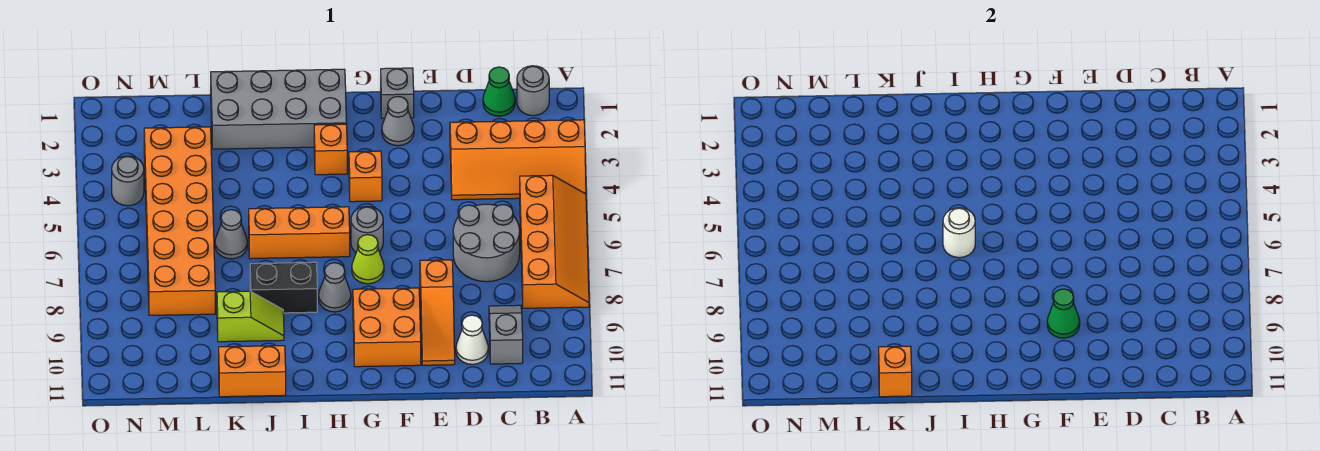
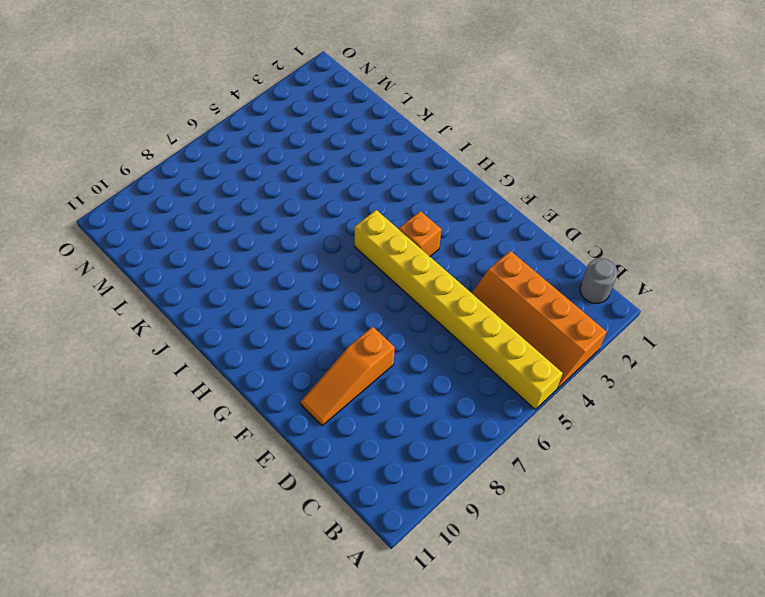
yellow 1x8 brick [354,210,563,409] -> orange 2x4 slope [520,175,589,308]
none -> green 1x1 cone [483,67,515,116]
none -> grey 2x2 round brick [453,204,520,282]
none -> grey 1x2 slope [489,305,523,364]

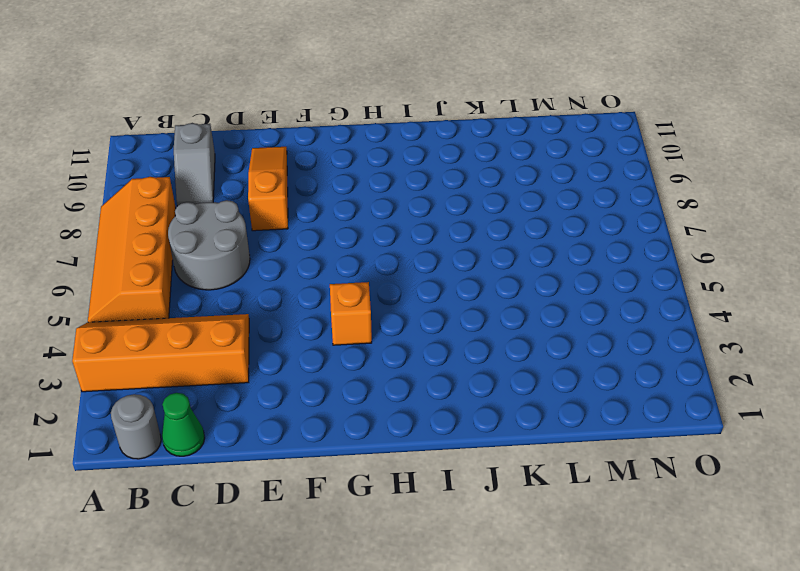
none -> white 1x1 cone [456,315,488,364]
none -> grey 1x1 brick [381,68,414,118]
none -> grey 1x1 cone [382,96,414,146]

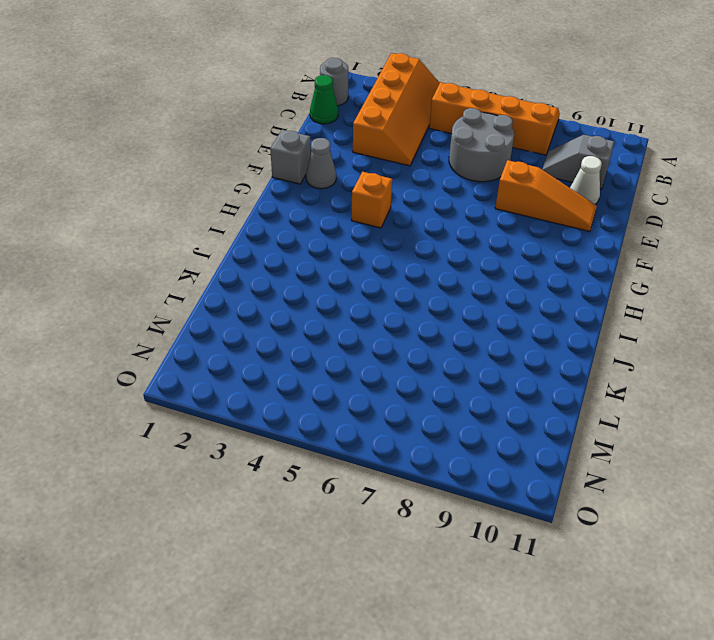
none -> orange 2x2 brick [353,288,421,367]
none -> grey 1x1 round brick [351,206,383,252]
none -> lime 1x1 cone [352,235,384,284]

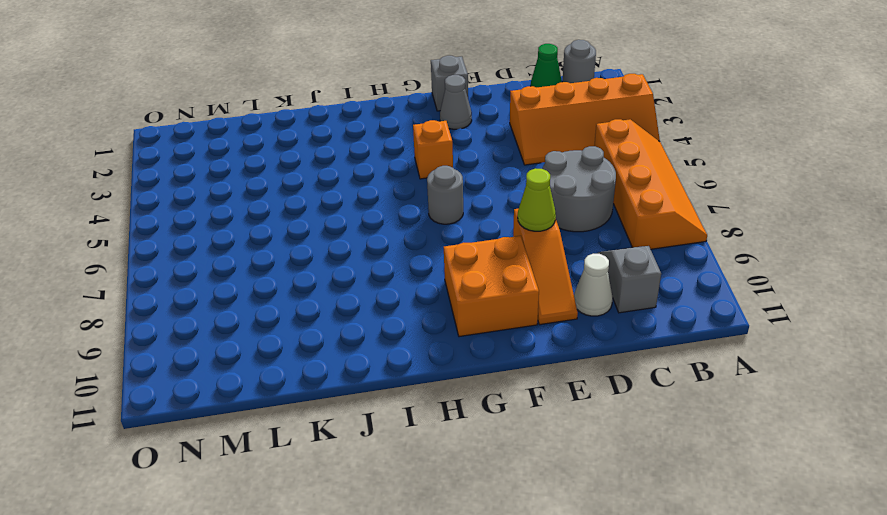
lime 1x1 cone [518,168,556,231] -> lime 1x1 cone moved to [352,235,384,284]
none -> grey 2x4 brick [211,69,347,149]
none -> orange 1x1 brick [314,124,347,175]
none -> orange 1x3 brick [249,207,350,259]

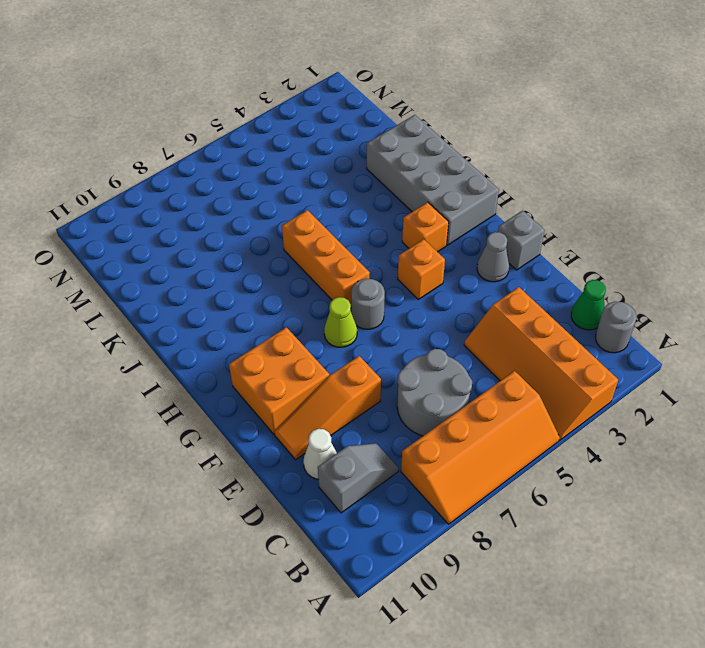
none -> grey 1x1 cone [319,263,351,312]
none -> black 1x2 brick [250,262,317,313]
none -> lime 1x2 slope [217,291,284,342]

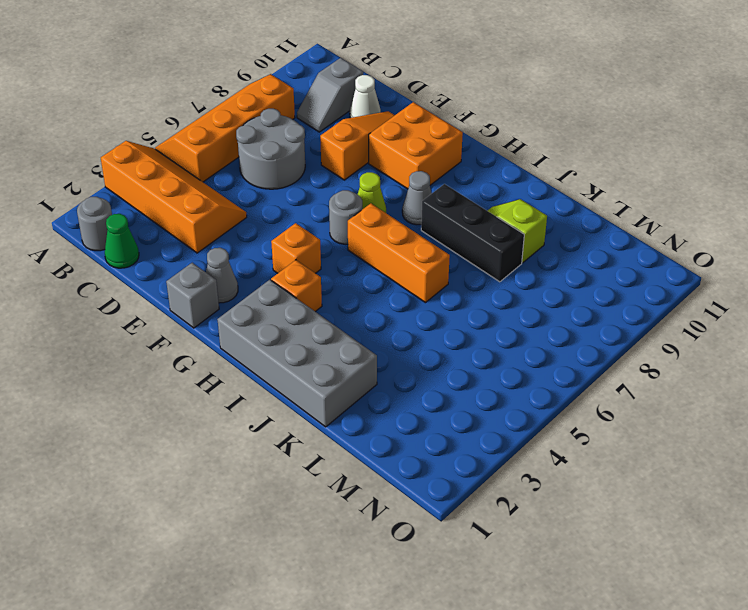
black 1x3 brick [421,184,524,282] -> black 1x2 brick [250,262,317,313]
none -> orange 1x2 brick [219,346,286,397]
none -> grey 1x1 cone [215,210,247,259]
none -> orange 2x6 brick [144,127,215,315]

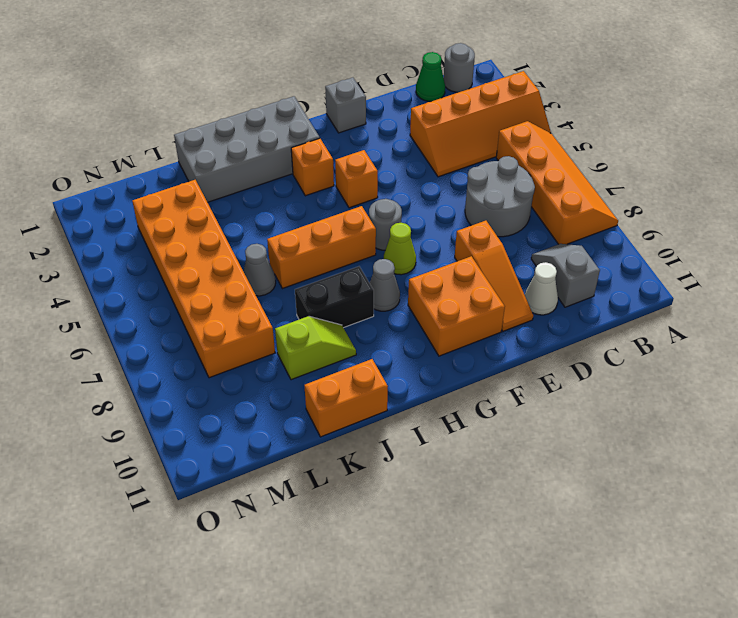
none -> grey 1x1 cone [382,96,414,146]
none -> grey 1x1 round brick [112,156,144,206]
none -> green 1x1 cone [1047,289,1080,338]

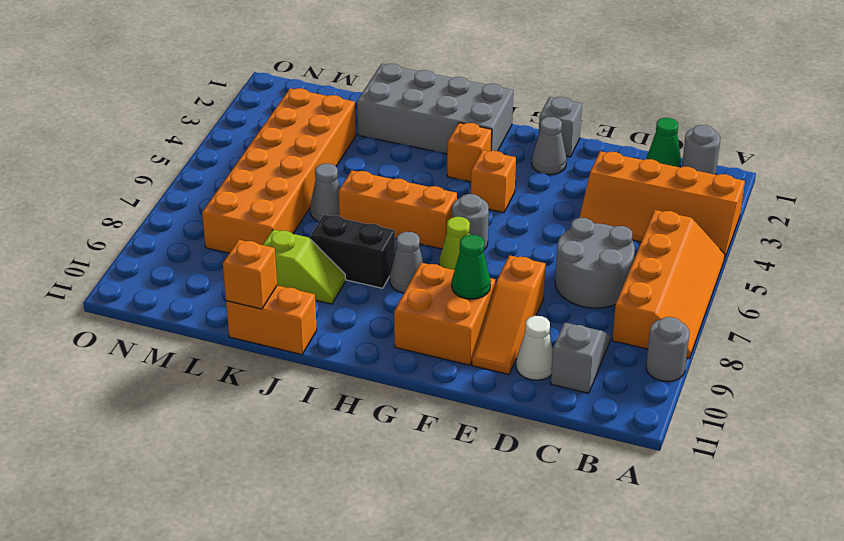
grey 1x1 round brick [646,317,690,382] -> grey 1x1 round brick moved to [112,156,144,206]
none -> white 1x1 round brick [943,208,975,258]

